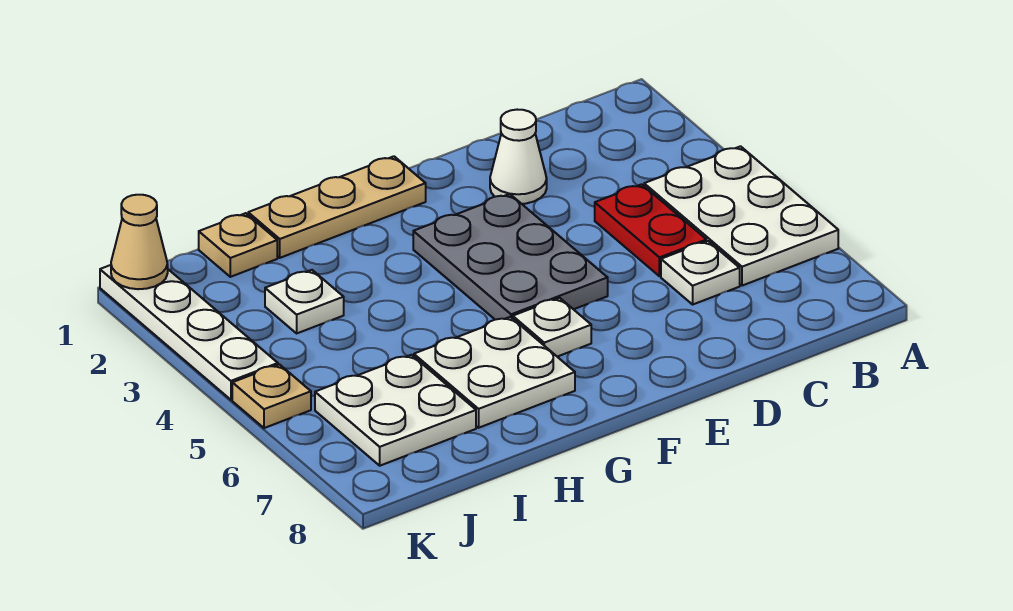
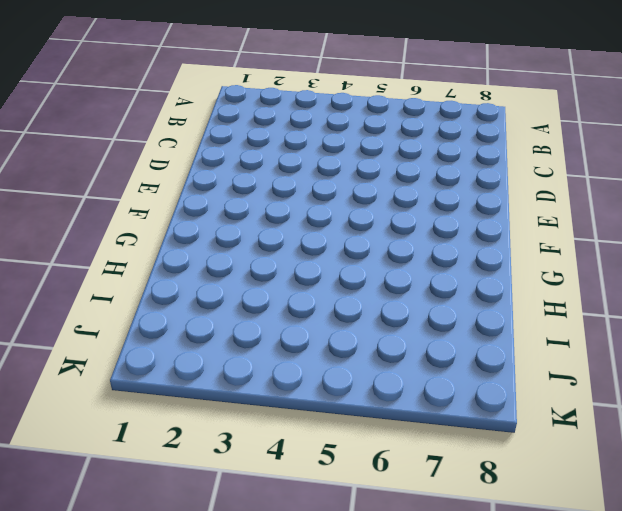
none -> white 2x3 plate [644,146,838,286]
none -> red 1x2 plate [595,184,706,276]
none -> white 1x1 plate [661,241,740,304]

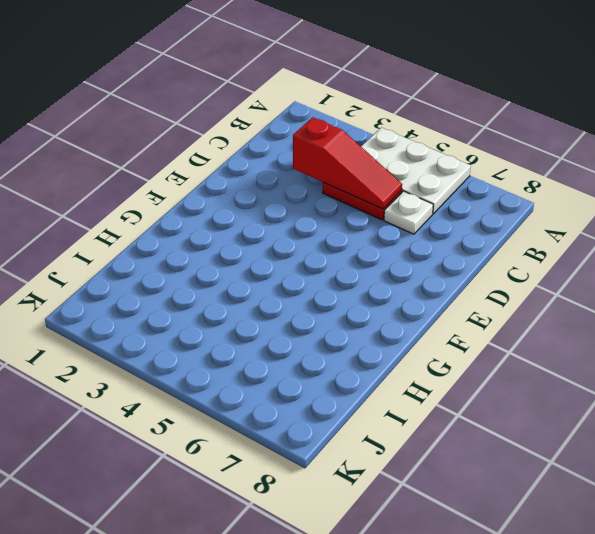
red 1x3 slope [293,117,402,209] -> none
none -> white 1x1 cone [490,110,547,204]
none -> grey 2x3 plate [413,194,608,320]
none -> tan 1x3 plate [248,156,426,258]

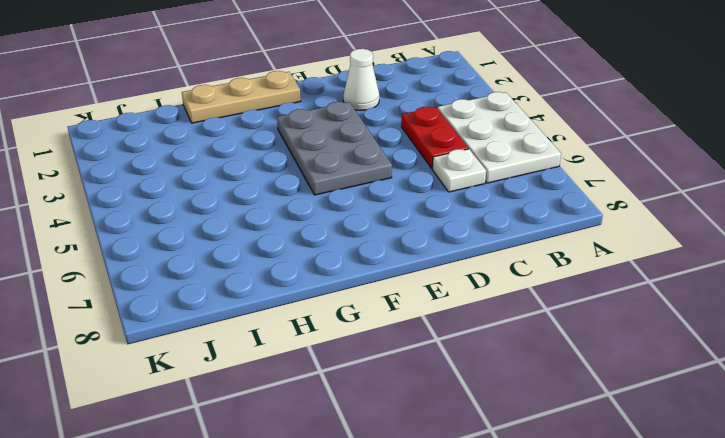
none -> white 1x1 plate [513,298,591,357]
none -> white 2x2 plate [414,317,575,428]
none -> tan 1x1 plate [199,213,277,277]

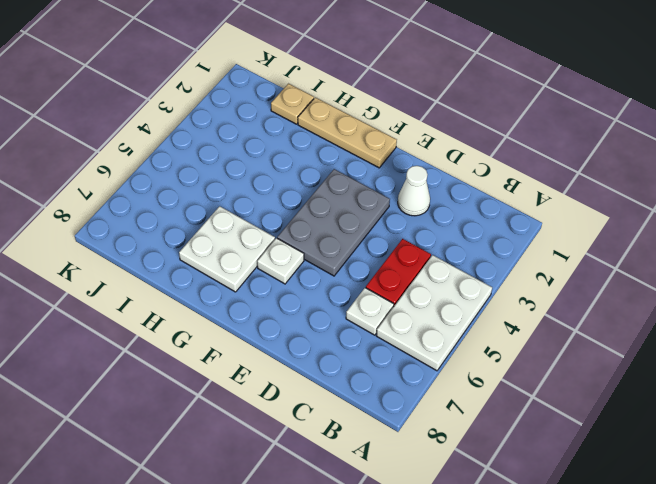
none -> white 1x1 plate [265,270,344,333]
none -> white 2x2 plate [315,355,476,466]
none -> white 1x4 plate [100,265,278,400]

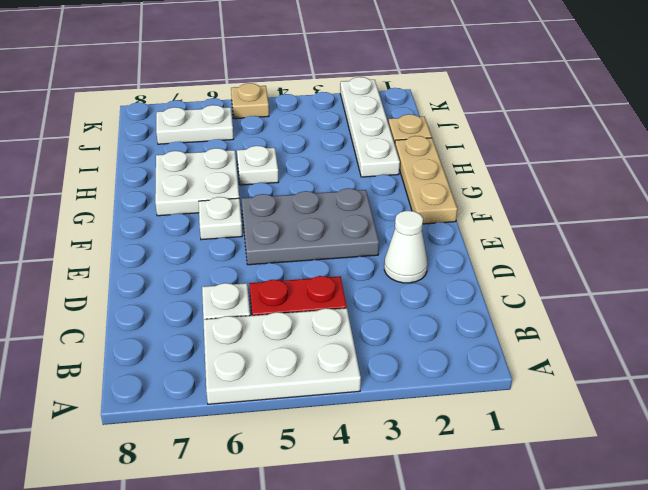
white 1x4 plate [340,77,400,177] -> white 1x4 plate turned to [100,265,278,400]
white 1x1 plate [237,146,279,185] -> white 1x1 plate moved to [265,270,344,333]
white 1x2 plate [156,105,234,144] -> white 2x2 plate [315,355,476,466]
none -> tan 1x1 cone [111,195,168,289]

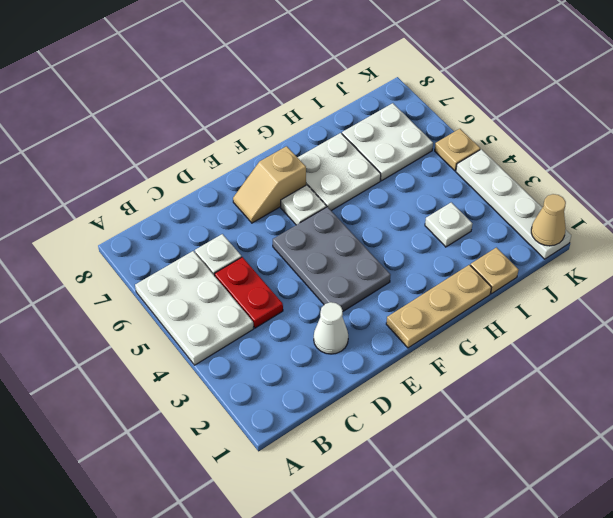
tan 1x2 slope [233,146,306,223] -> none

